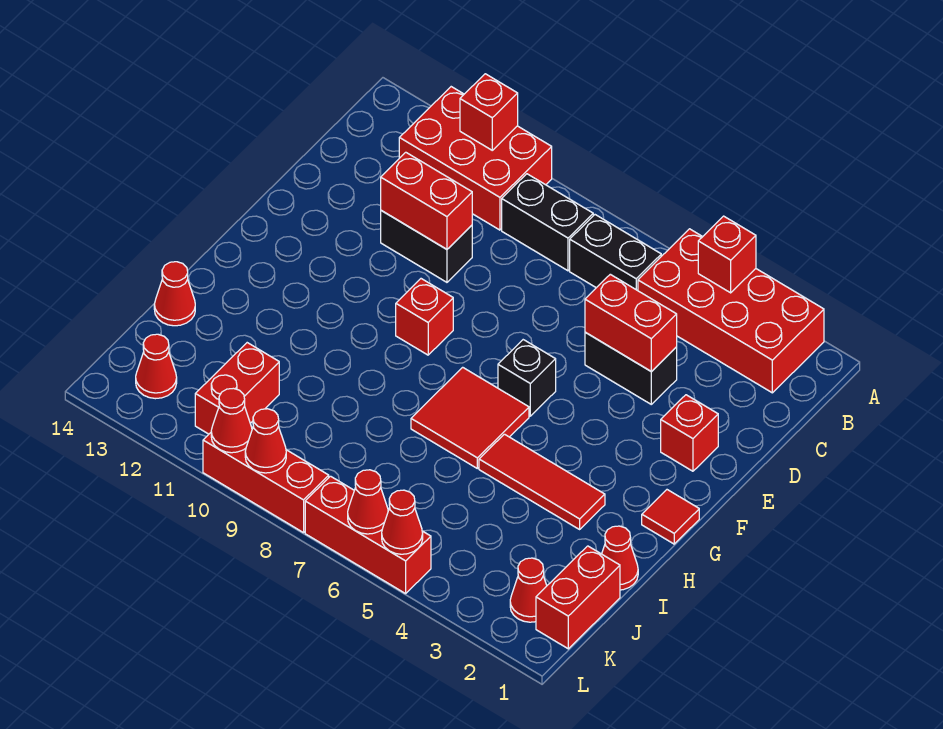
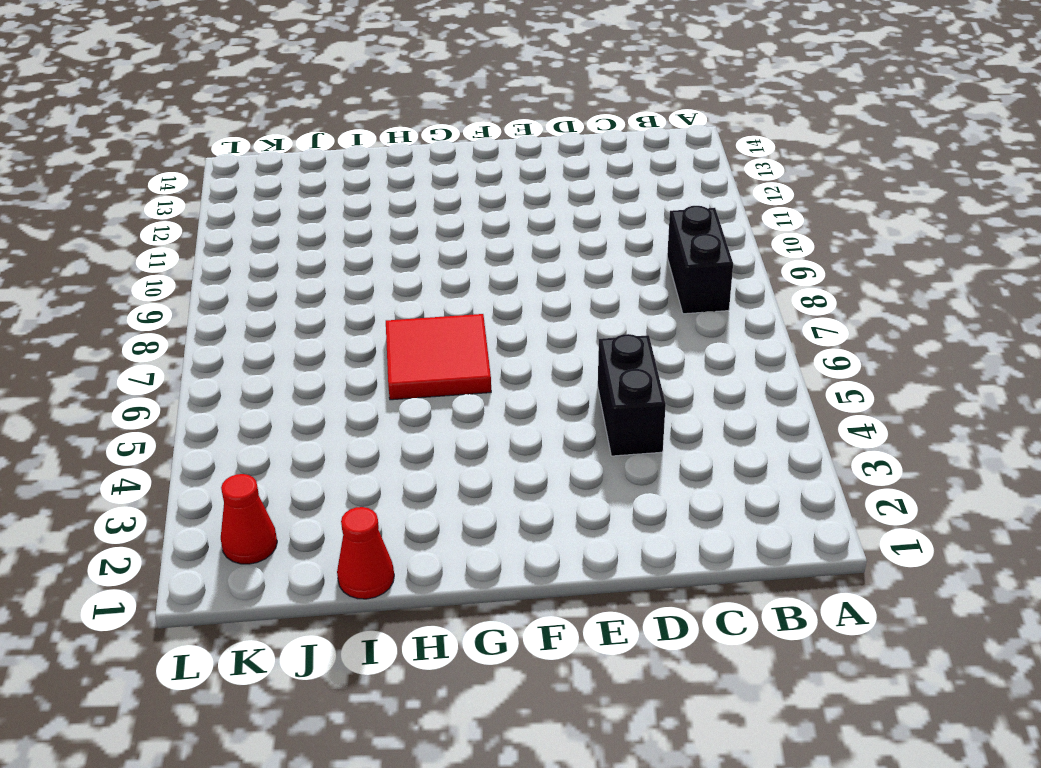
none -> red 2x4 brick [638,229,824,393]
none -> red 2x3 brick [399,87,552,230]
none -> black 1x2 brick [570,215,661,291]

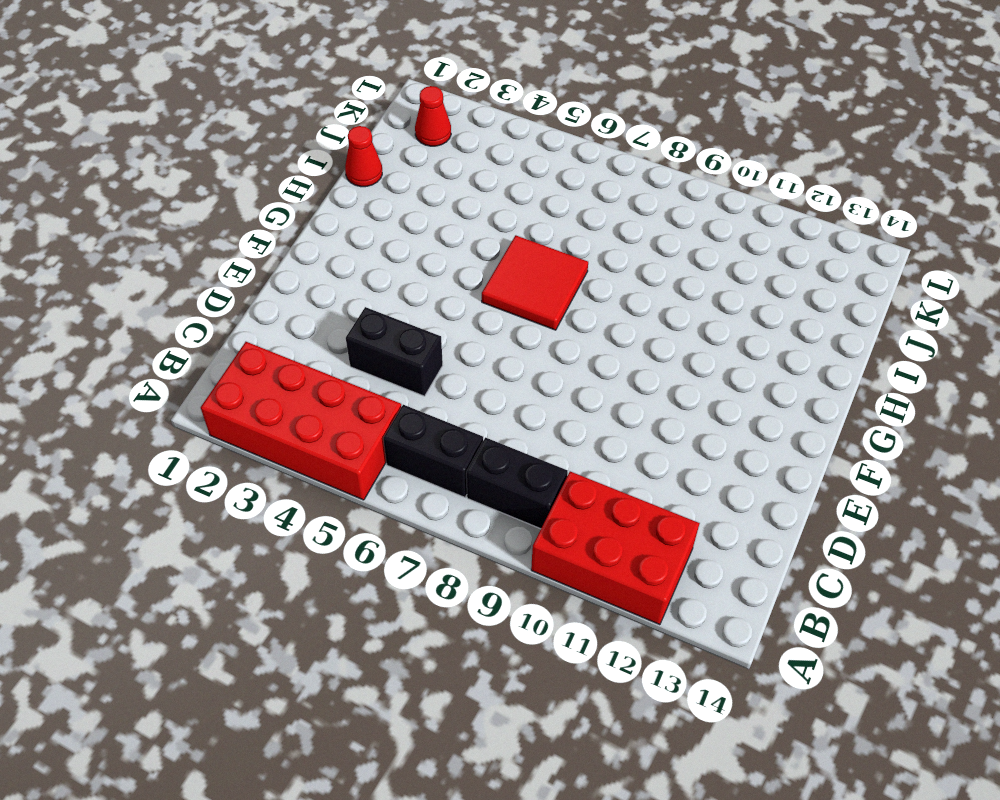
none -> black 1x2 brick [381,211,472,282]
none -> red 1x1 brick [661,395,718,471]
none -> black 1x1 brick [498,340,556,416]

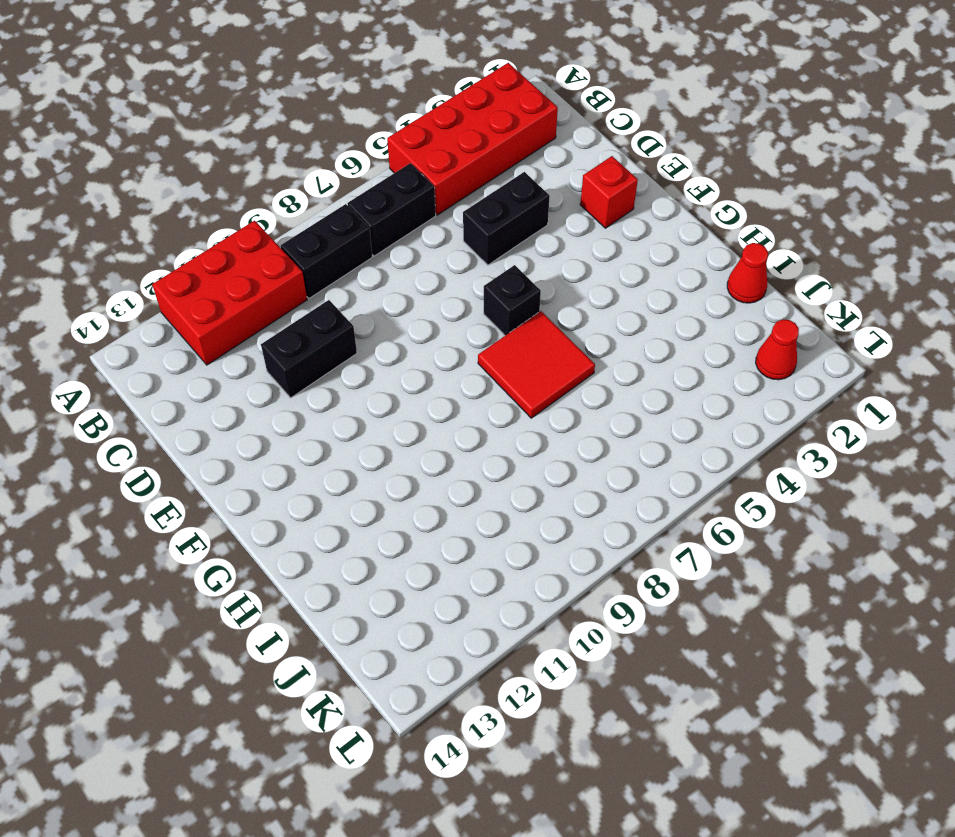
none -> red 1x1 brick [396,279,453,355]
none -> red 1x1 tile [642,490,699,544]
none -> red 1x3 tile [479,434,605,529]

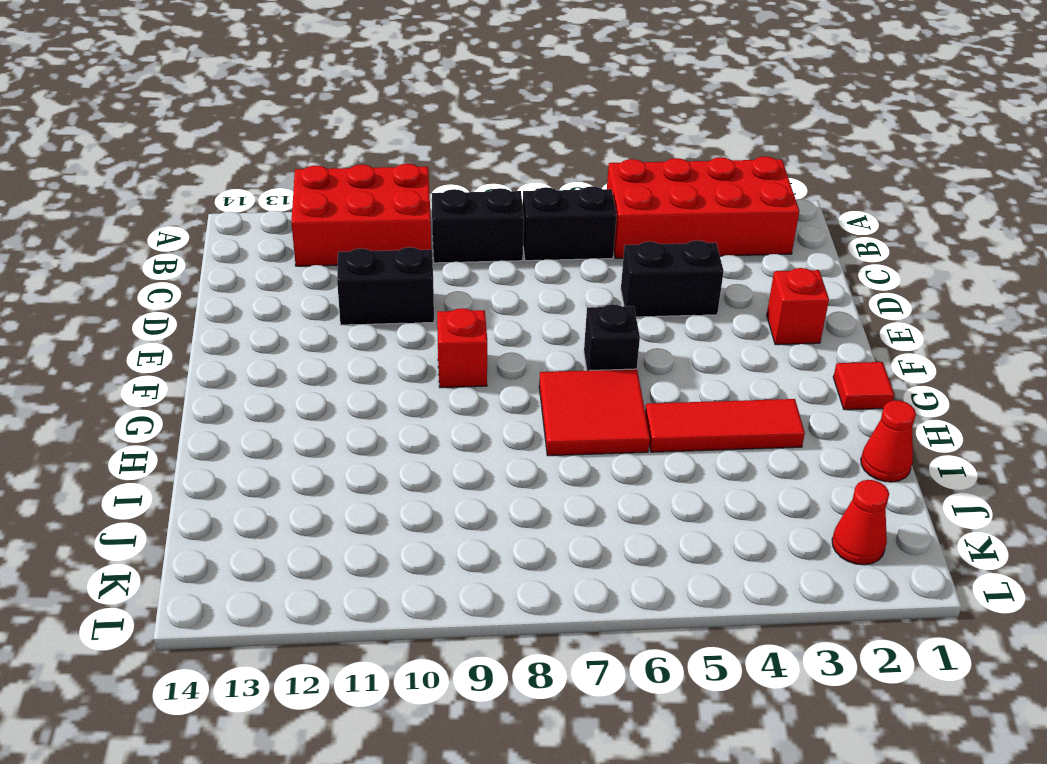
none -> red 1x1 cone [154,262,195,326]
none -> red 1x2 brick [536,546,620,649]
none -> red 1x2 brick [195,343,279,434]

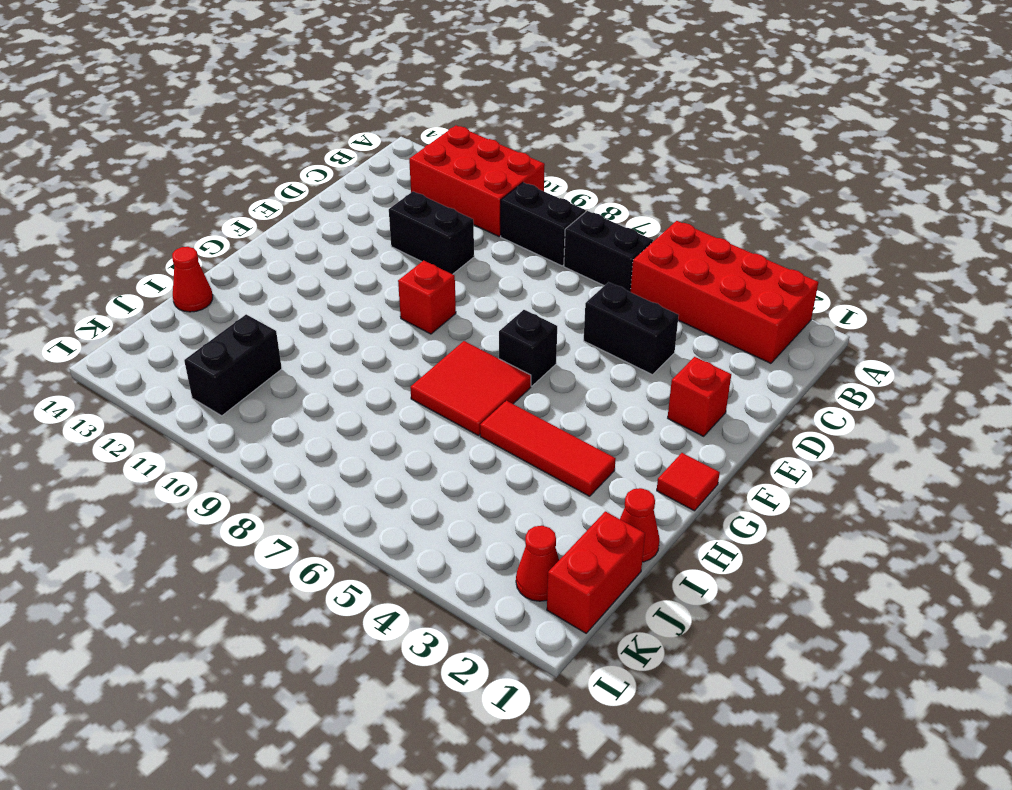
black 1x2 brick [184,314,282,416] -> red 1x2 brick [195,343,279,434]
none -> red 1x1 cone [136,334,177,399]
none -> red 1x3 brick [305,476,431,594]
none -> red 1x3 brick [203,433,329,533]

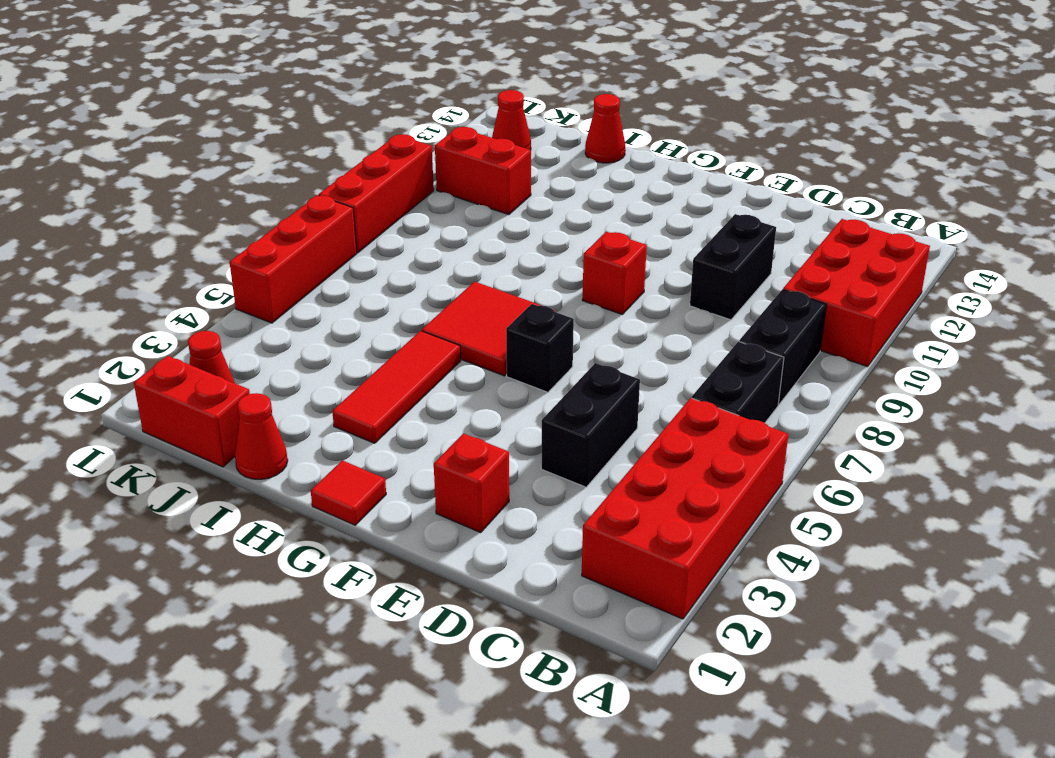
none -> red 1x1 brick [698,216,756,293]
none -> red 1x1 brick [460,74,518,150]
none -> red 1x2 brick [585,274,677,372]

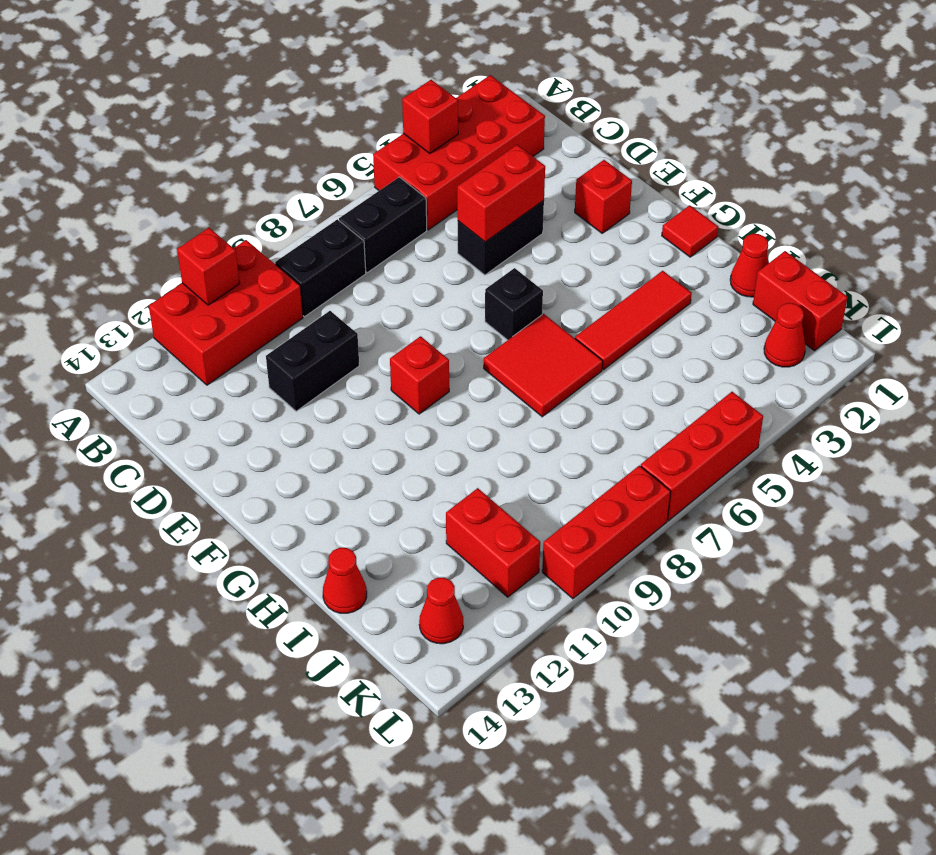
none -> red 1x2 brick [381,152,472,249]
none -> red 1x1 cone [382,490,423,554]
none -> red 1x1 cone [348,470,388,534]

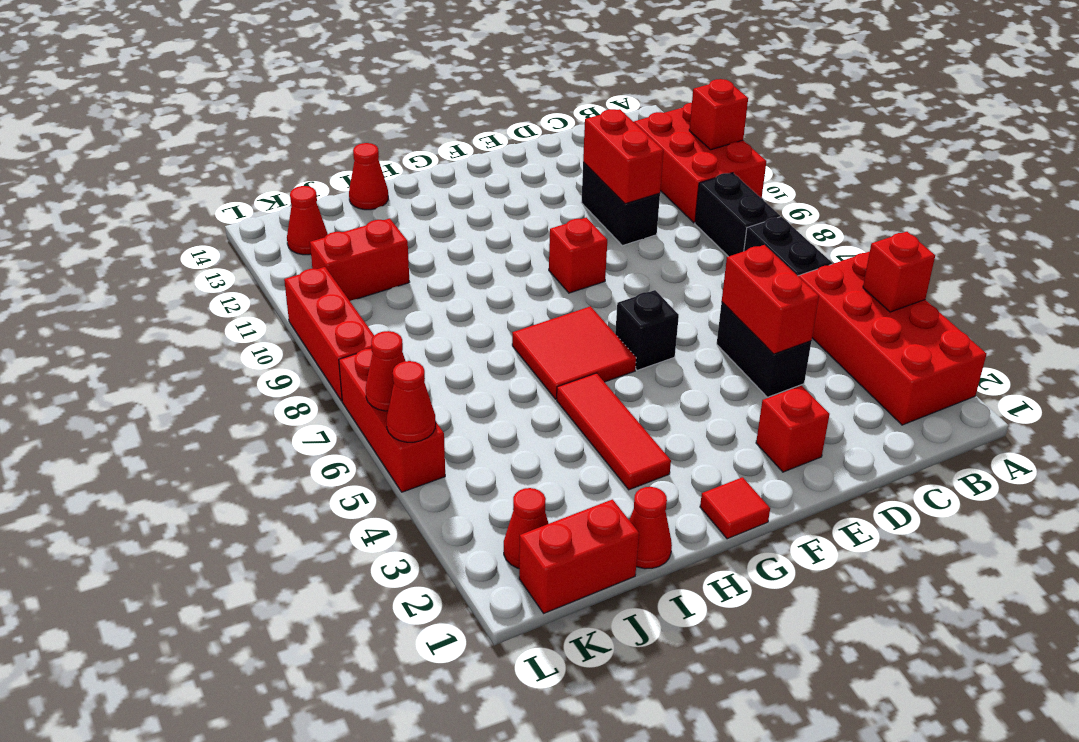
none -> red 1x1 cone [245,409,286,473]
none -> red 1x1 cone [211,388,252,453]

